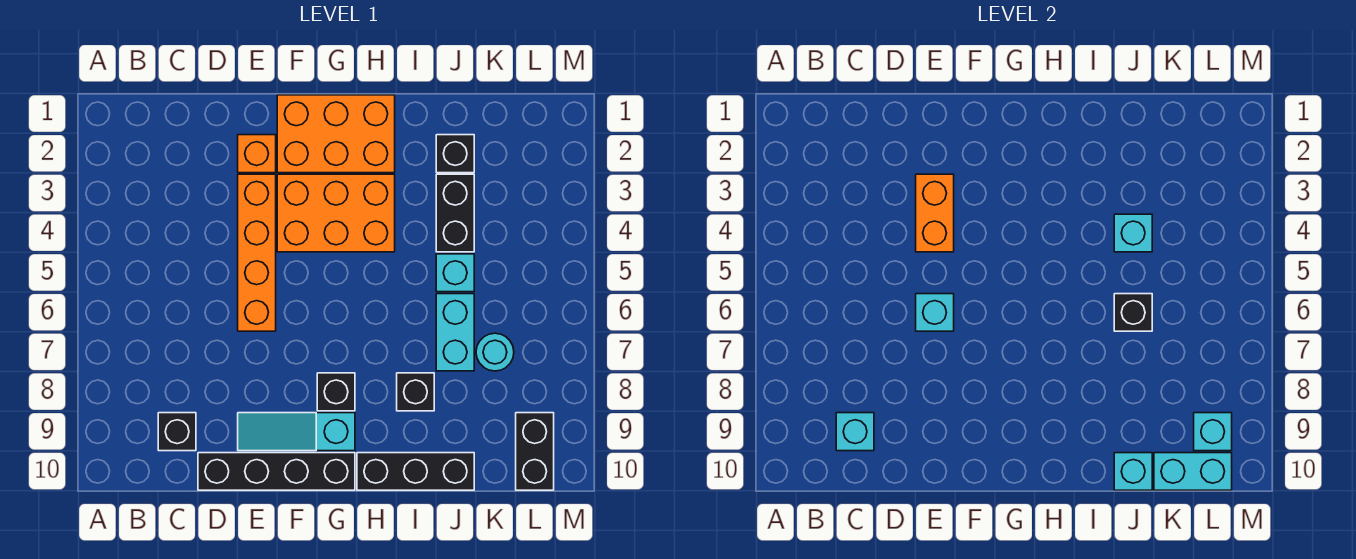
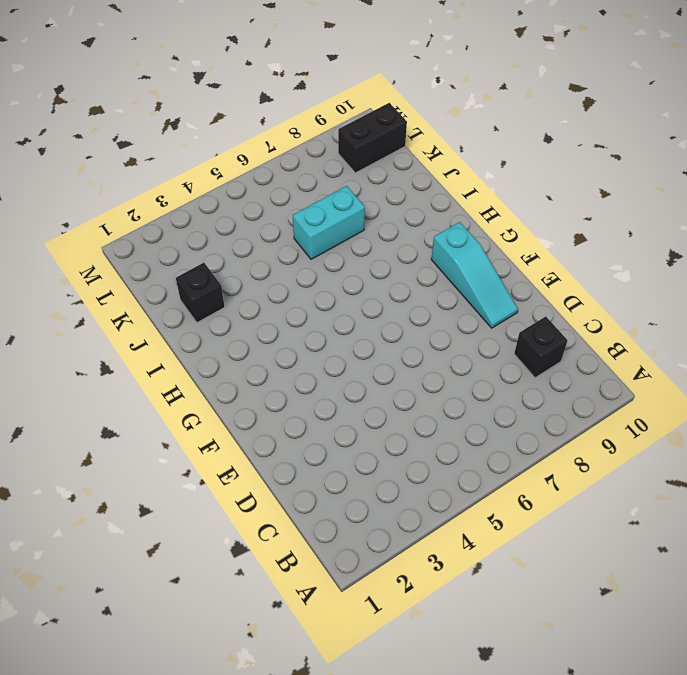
none -> black 1x4 brick [198,453,355,490]
none -> orange 1x1 brick [238,135,276,173]
none -> orange 1x4 brick [238,174,276,331]

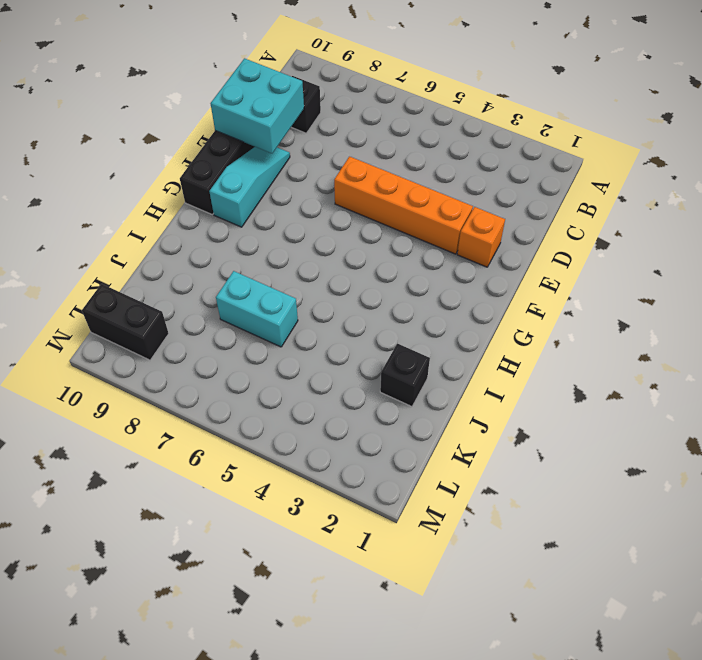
cyan 2x2 brick [211,58,304,153] -> none
none -> orange 2x3 brick [277,95,395,173]
none -> orange 2x3 brick [277,174,395,252]
none -> black 1x1 brick [317,373,355,411]

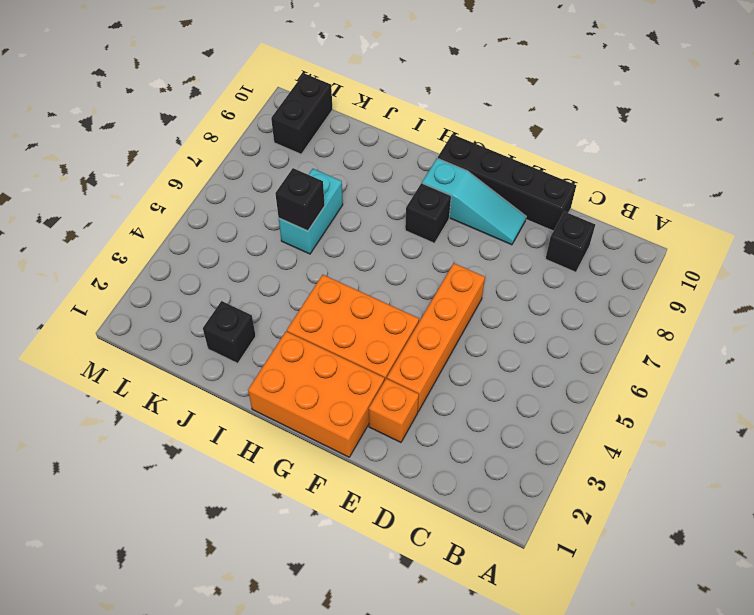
none -> black 1x3 brick [357,453,474,490]
none -> black 1x1 brick [397,373,434,411]
none -> black 1x2 brick [436,174,474,252]

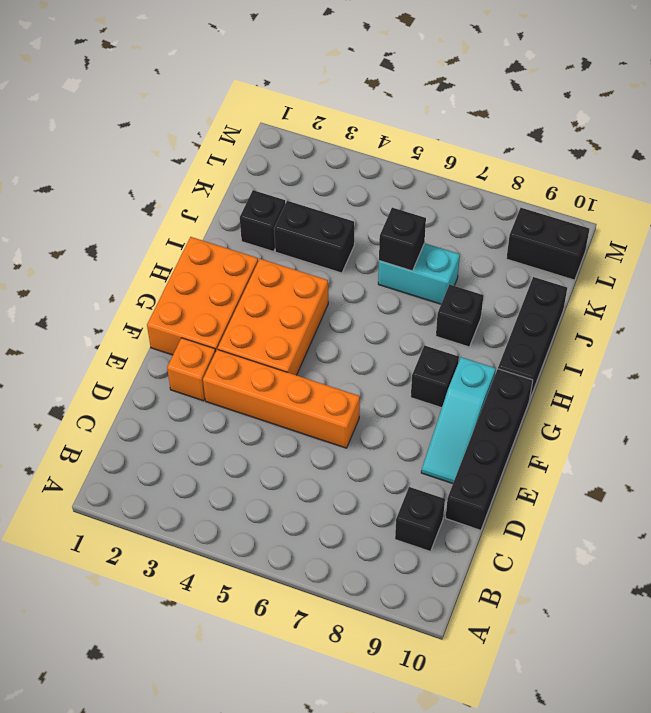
none -> cyan 1x1 brick [436,254,474,292]
none -> cyan 1x1 round brick [476,333,514,371]
none -> cyan 1x1 brick [836,413,874,451]

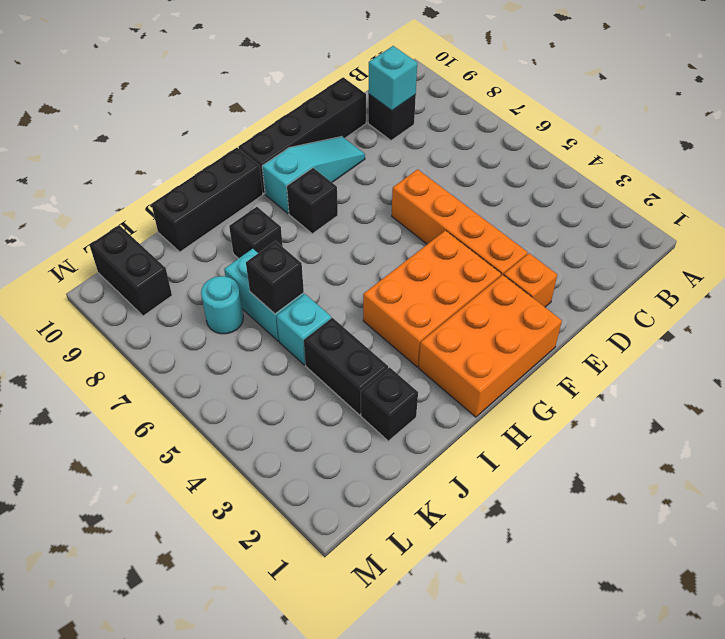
none -> orange 1x2 brick [916,174,954,252]
none -> cyan 1x1 brick [916,294,954,331]
none -> cyan 1x1 brick [1114,214,1152,252]

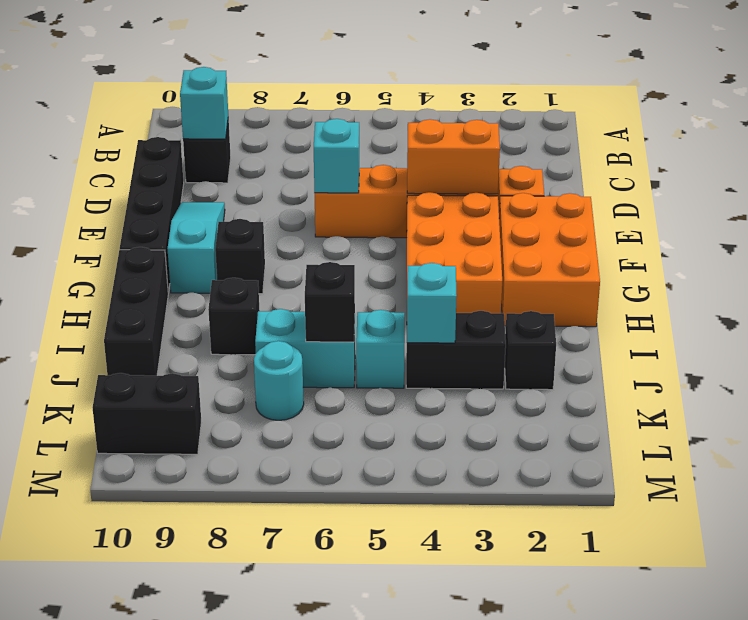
none -> cyan 1x1 brick [1114,453,1152,490]
none -> cyan 1x2 brick [1154,453,1232,490]
none -> cyan 1x1 brick [1194,413,1232,451]

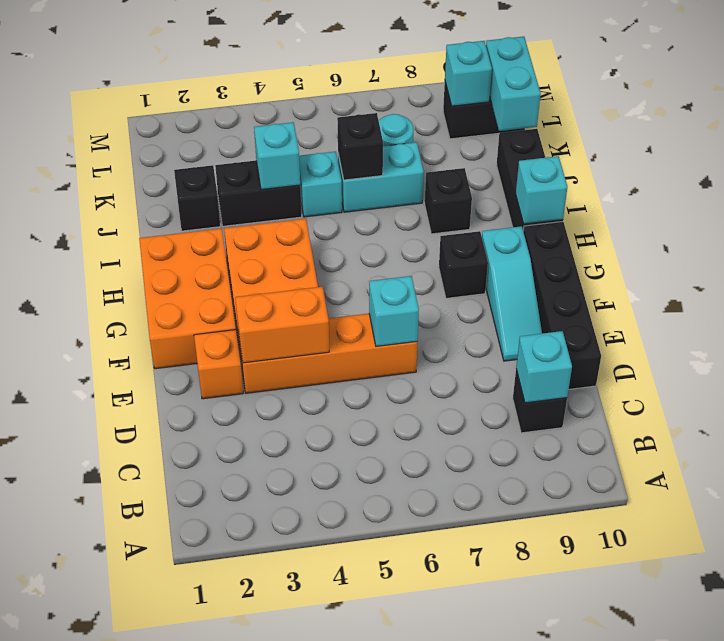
cyan 1x1 brick [516,156,567,224] -> cyan 1x1 brick moved to [1114,453,1152,490]

